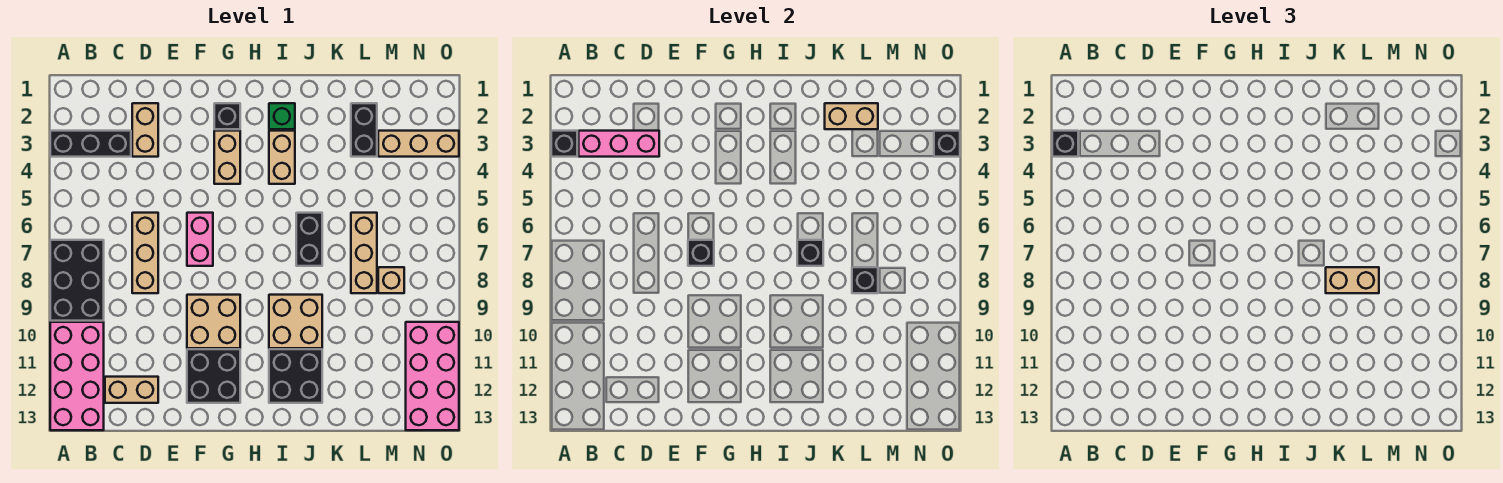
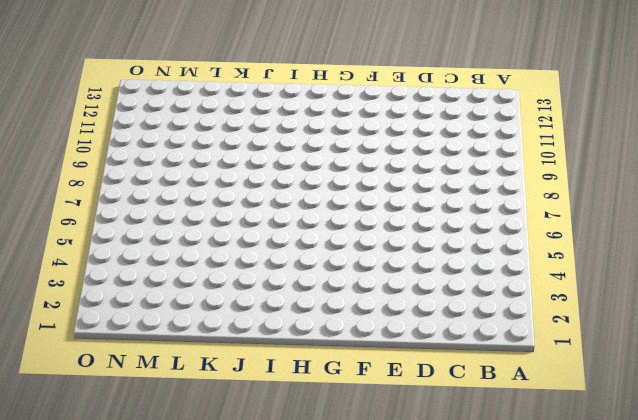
none -> black 1x3 brick [50,131,131,157]
none -> black 2x3 brick [50,240,104,321]
none -> pink 2x4 brick [50,322,104,430]
none -> tan 1x2 brick [105,377,158,403]

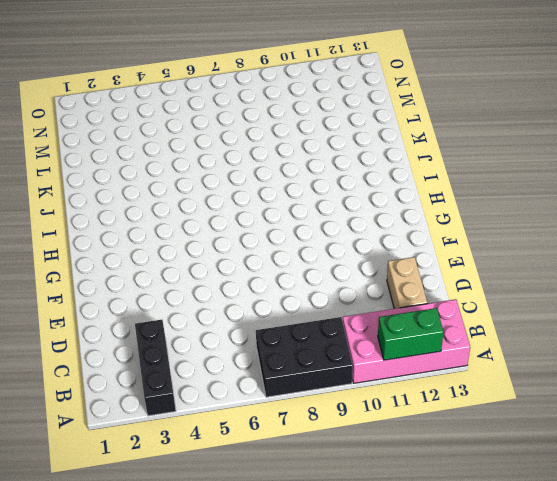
green 1x2 brick [378,308,444,360] -> none
none -> tan 1x2 brick [132,103,158,157]
none -> tan 1x3 brick [132,213,158,293]
none -> pink 1x2 brick [187,213,213,266]
none -> tan 2x2 brick [187,295,240,348]

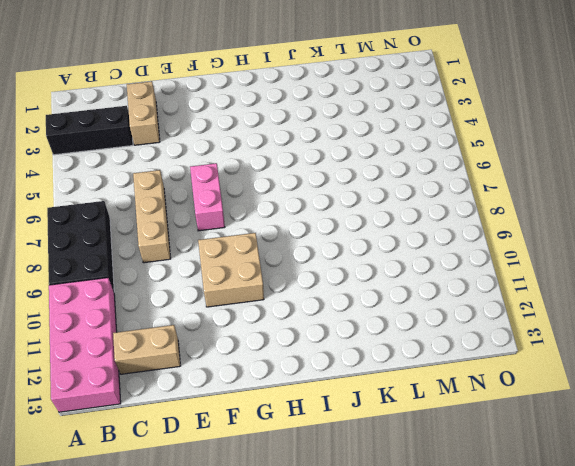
none -> black 2x2 brick [187,349,240,403]
none -> black 1x1 brick [214,103,240,129]
none -> tan 1x2 brick [214,131,240,184]
none -> green 1x1 brick [269,103,295,129]

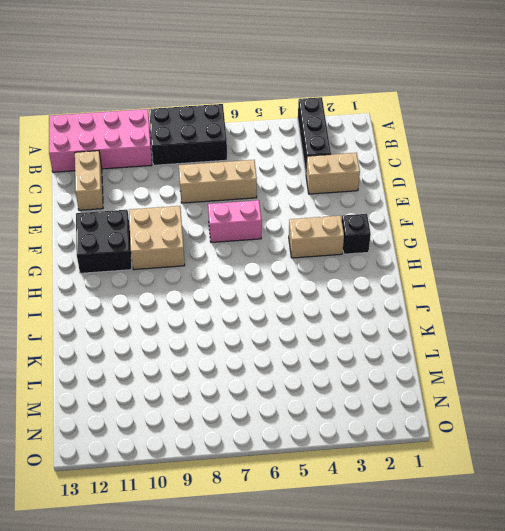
none -> green 1x1 brick [269,103,295,129]
none -> tan 1x2 brick [269,131,295,184]
none -> tan 2x2 brick [269,295,322,348]
none -> black 2x2 brick [269,349,322,403]

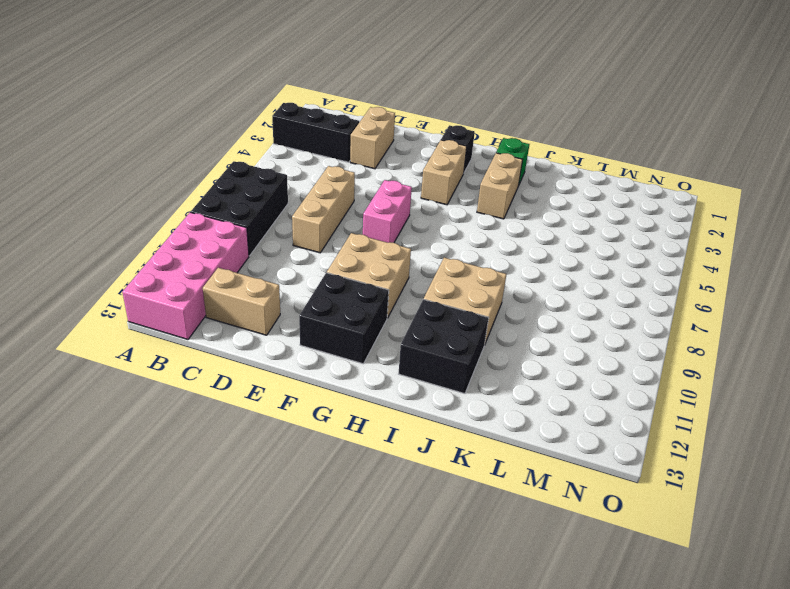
none -> black 1x2 brick [296,213,322,266]
none -> black 1x2 brick [351,103,377,157]
none -> tan 1x3 brick [351,213,377,293]
none -> tan 1x3 brick [378,131,459,157]

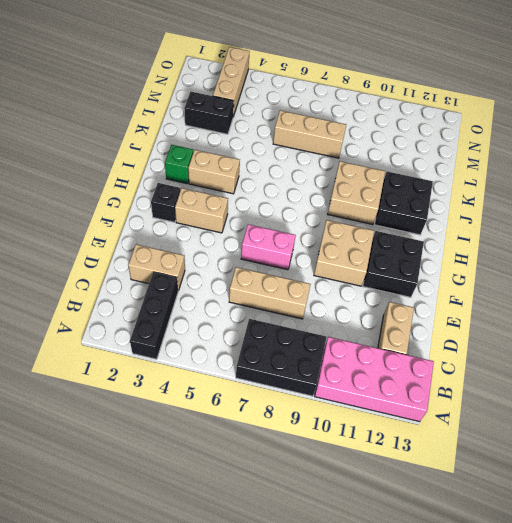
none -> black 1x2 brick [296,213,322,266]
none -> tan 1x1 brick [378,267,404,293]
none -> pink 2x4 brick [406,322,459,430]
none -> black 1x1 brick [551,131,577,157]

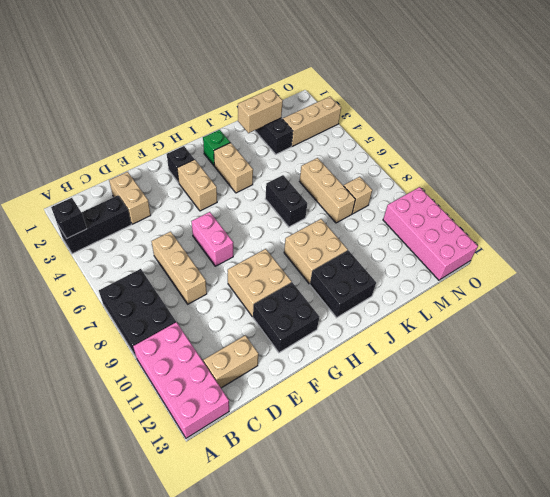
none -> pink 1x3 brick [579,131,659,157]
none -> black 1x1 brick [688,240,714,266]
none -> black 1x1 brick [797,240,823,266]
none -> black 1x1 brick [852,267,878,293]

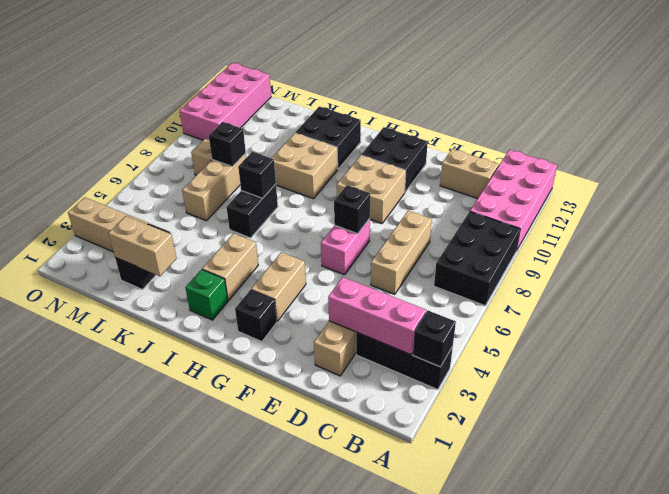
none -> black 1x1 brick [934,131,960,157]
none -> black 1x1 brick [1052,131,1078,157]
none -> tan 1x2 brick [1326,267,1379,293]

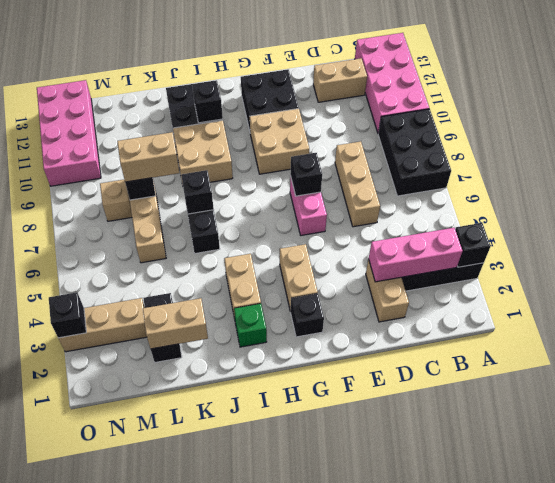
black 1x1 brick [192,80,223,123] -> black 1x1 brick moved to [1052,131,1078,157]

